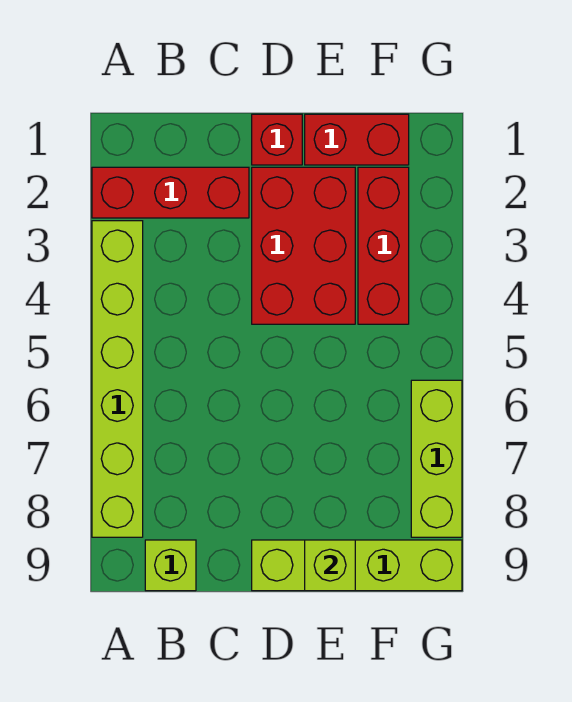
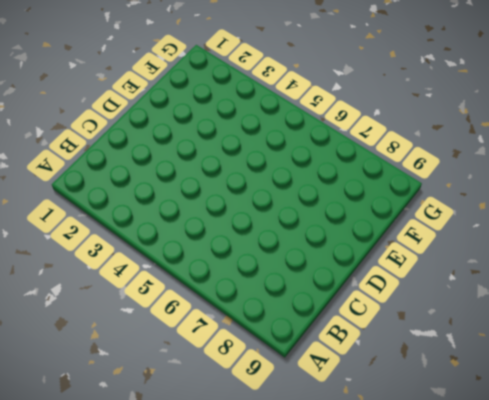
none -> red 1x3 brick [92,167,249,218]
none -> lime 1x6 brick [92,221,143,537]

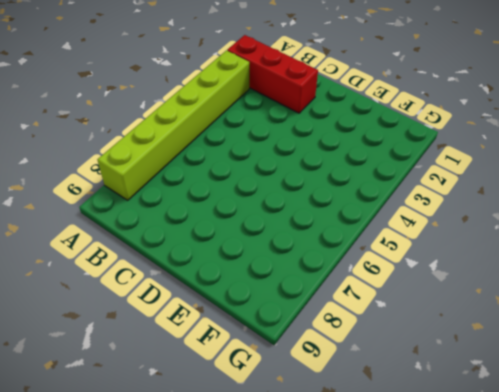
none -> lime 1x1 brick [145,540,196,591]
none -> red 1x1 brick [252,114,302,165]

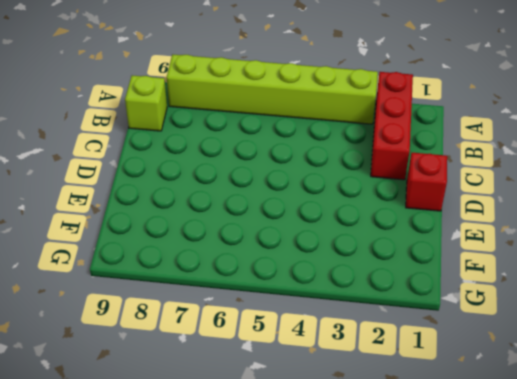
none -> red 2x3 brick [252,167,355,324]
none -> lime 1x4 brick [252,540,462,591]

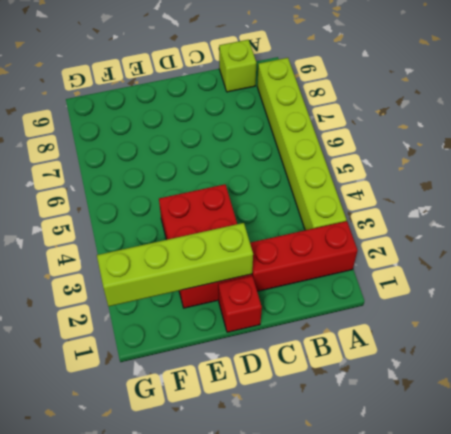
lime 1x4 brick [97,223,253,307] -> lime 1x4 brick moved to [252,540,462,591]
none -> red 1x2 brick [305,114,409,165]
none -> red 1x3 brick [358,167,409,324]

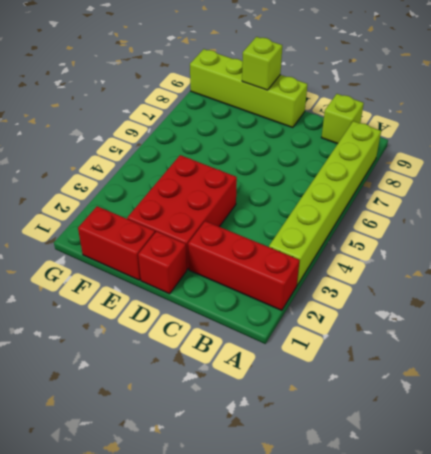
none -> red 1x3 brick [358,167,409,324]
none -> lime 1x3 brick [411,380,462,537]

